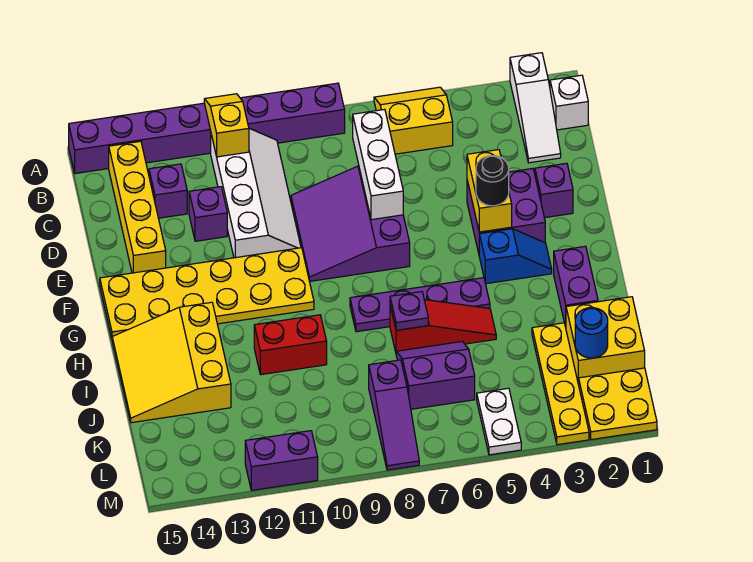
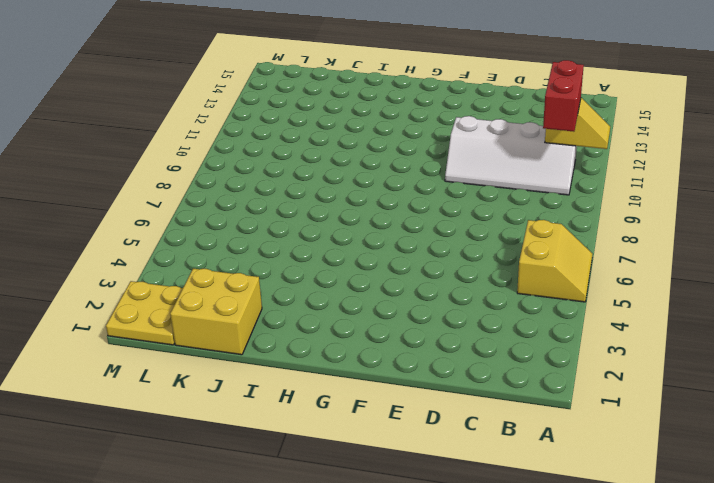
red 1x2 brick [543,60,584,132] -> red 1x2 brick moved to [254,315,327,375]
none -> white 1x3 slope [510,53,561,163]
none -> purple 1x8 brick [69,83,345,174]
none -> white 1x1 brick [550,75,588,130]
none -> yellow 1x4 brick [109,141,166,273]

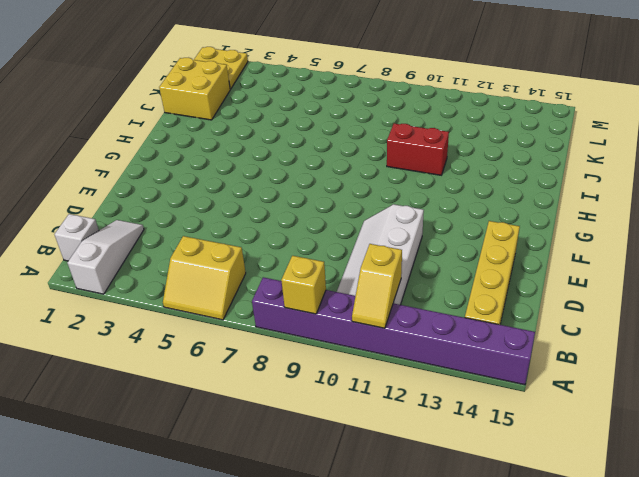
yellow 1x1 brick [281,256,326,314] -> none
none -> purple 1x1 brick [149,164,187,218]
none -> purple 3x3 slope [291,166,410,281]
none -> purple 1x1 brick [189,187,227,241]
none -> purple 1x1 brick [535,163,573,218]

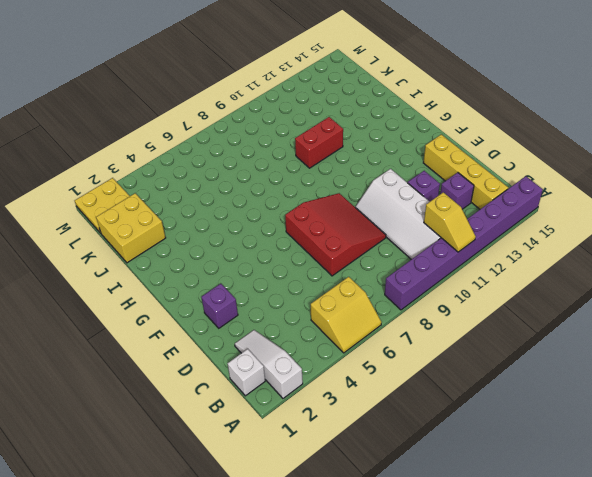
red 3x3 slope [285,193,386,276] -> purple 3x3 slope [291,166,410,281]
none -> purple 2x2 brick [467,169,545,253]
none -> yellow 2x6 plate [100,248,314,338]
none -> blue 1x2 slope [479,229,552,284]
none -> purple 1x2 brick [554,246,598,327]

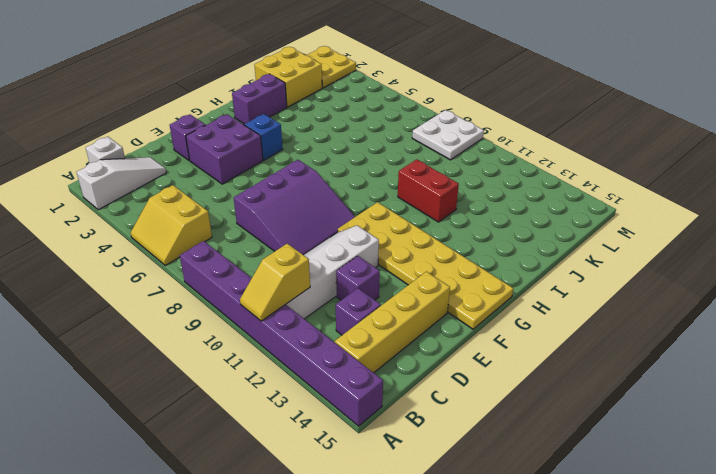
white 2x2 plate [412,110,484,160] -> purple 1x3 slope [369,360,419,470]
none -> purple 1x4 plate [350,278,490,332]
none -> yellow 3x3 slope [112,302,231,423]
none -> red 1x3 slope [390,299,496,352]
none -> yellow 1x4 plate [532,323,589,445]

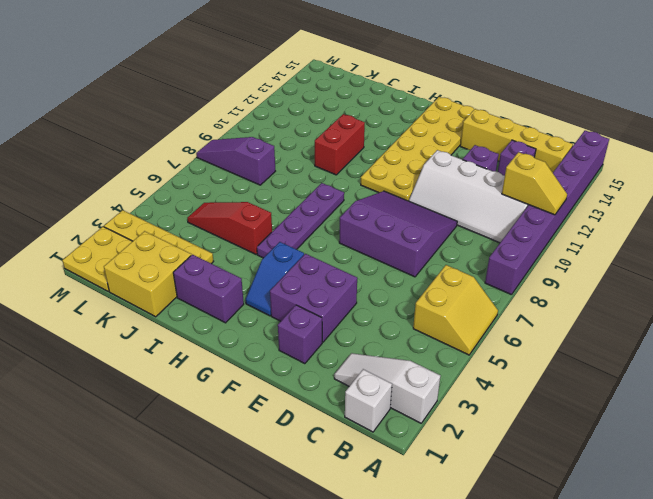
red 1x3 slope [187,202,272,254] -> red 1x3 slope turned to [390,299,496,352]
none -> yellow 3x3 slope [112,302,231,423]
none -> purple 2x2 slope [396,341,475,409]
none -> white 1x2 plate [477,388,521,455]
none -> purple 1x2 brick [245,431,318,490]

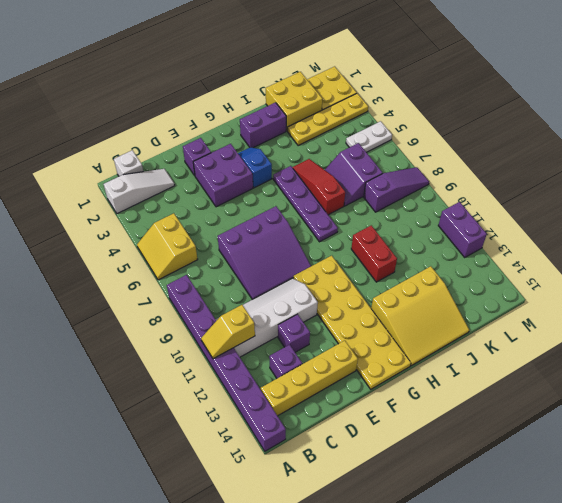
none -> white 1x3 brick [353,109,403,220]
none -> yellow 1x2 brick [467,150,512,232]
none -> purple 1x1 plate [390,292,428,330]
none -> blue 1x1 round brick [575,308,608,358]

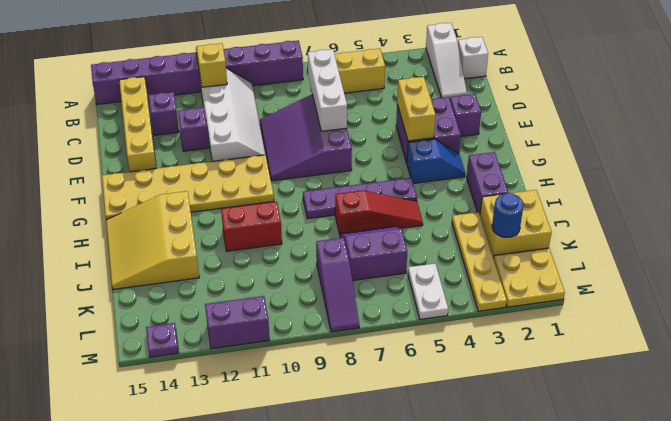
purple 1x1 plate [146,323,179,357] -> purple 1x1 plate moved to [390,292,428,330]
none -> black 1x1 round brick [476,155,509,206]

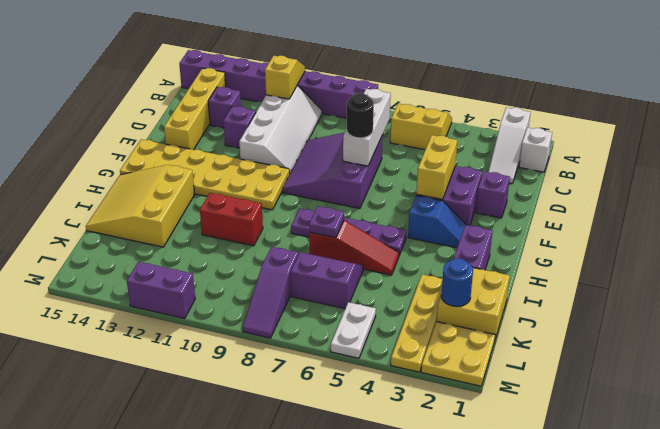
black 1x1 round brick [346,93,374,138] -> black 1x1 round brick moved to [476,155,509,206]

